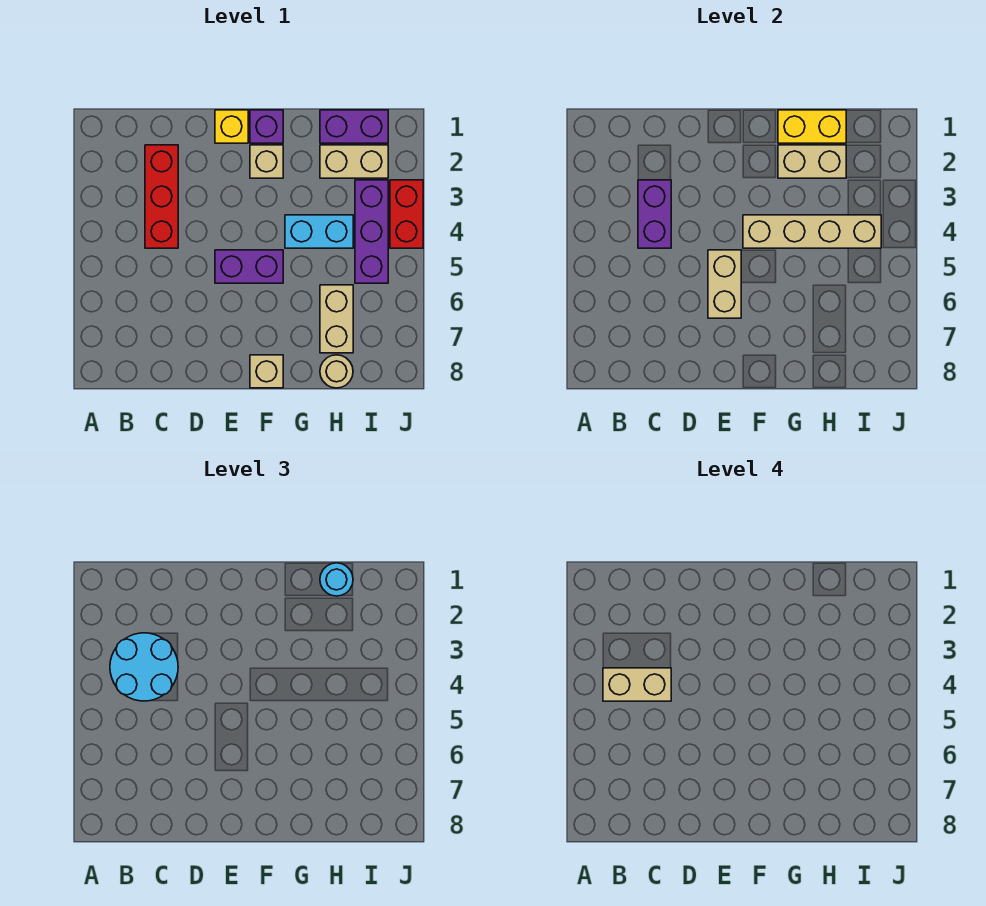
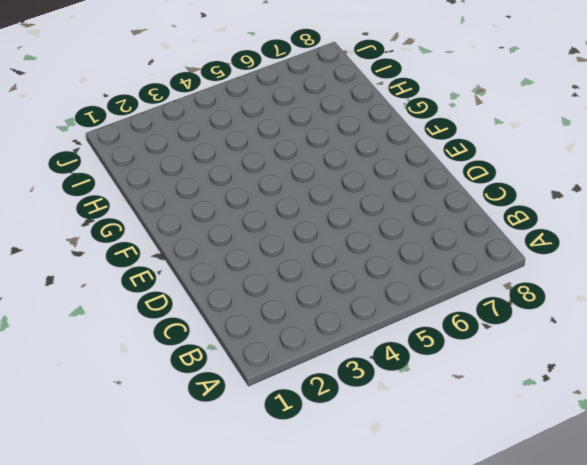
none -> red 1x3 brick [145,145,178,248]
none -> yellow 1x1 brick [215,110,248,143]
none -> purple 1x2 brick [215,250,283,283]

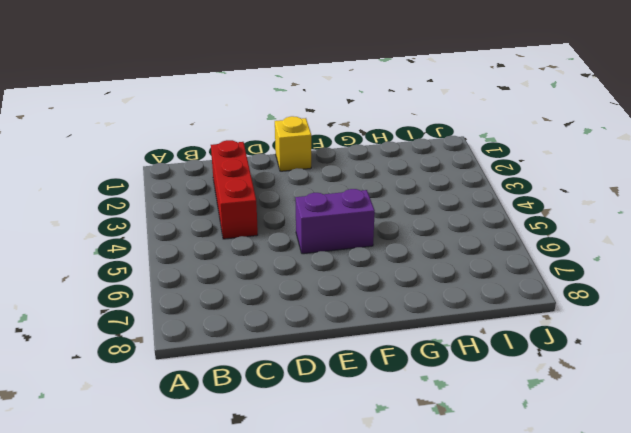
none -> purple 1x1 brick [250,110,283,143]
none -> tan 1x1 brick [250,145,283,178]
none -> tan 1x1 brick [250,355,283,388]

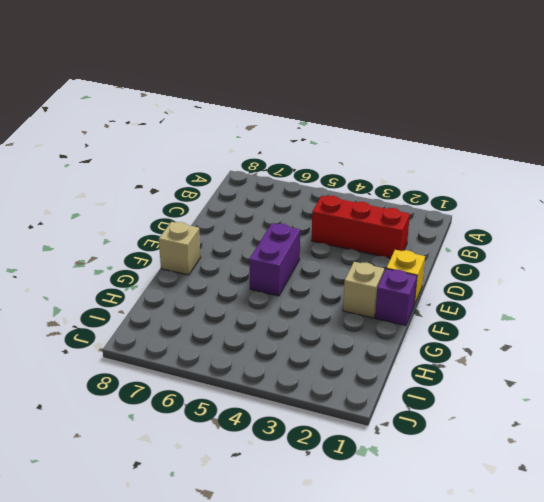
none -> cyan 1x2 brick [285,215,353,248]
none -> purple 1x2 brick [320,110,388,143]
none -> tan 1x2 brick [320,145,388,178]

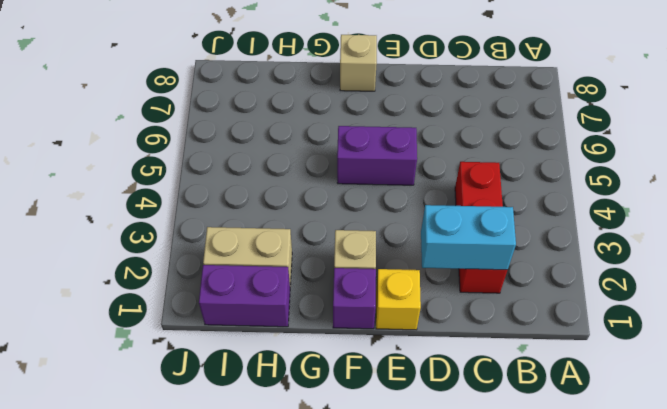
cyan 1x2 brick [421,205,516,270] -> cyan 1x2 brick moved to [285,215,353,248]
none -> tan 1x2 brick [320,285,353,353]
none -> tan 1x1 round brick [320,355,353,388]
none -> purple 1x3 brick [355,180,388,283]

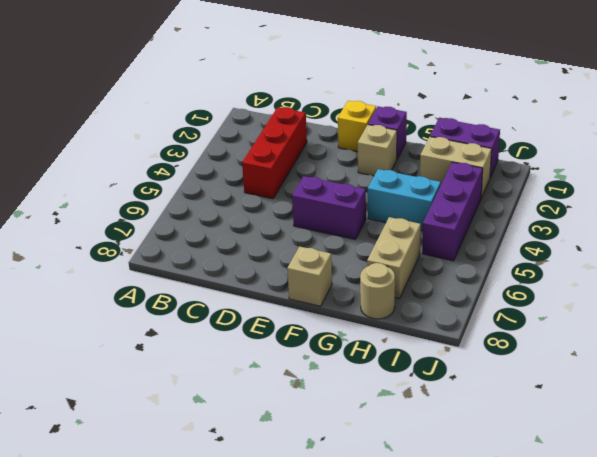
none -> red 1x2 brick [390,180,423,248]
none -> purple 1x2 brick [638,180,671,248]
none -> tan 1x2 brick [708,250,741,318]

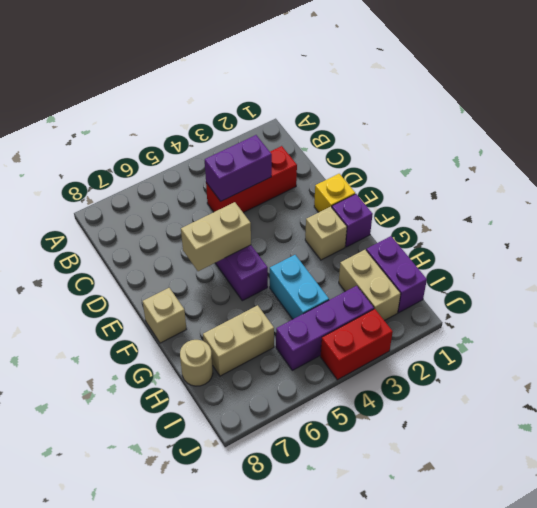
none -> tan 1x4 brick [743,215,881,248]
none -> yellow 1x2 brick [778,110,846,143]
none -> tan 1x2 brick [778,145,846,178]

